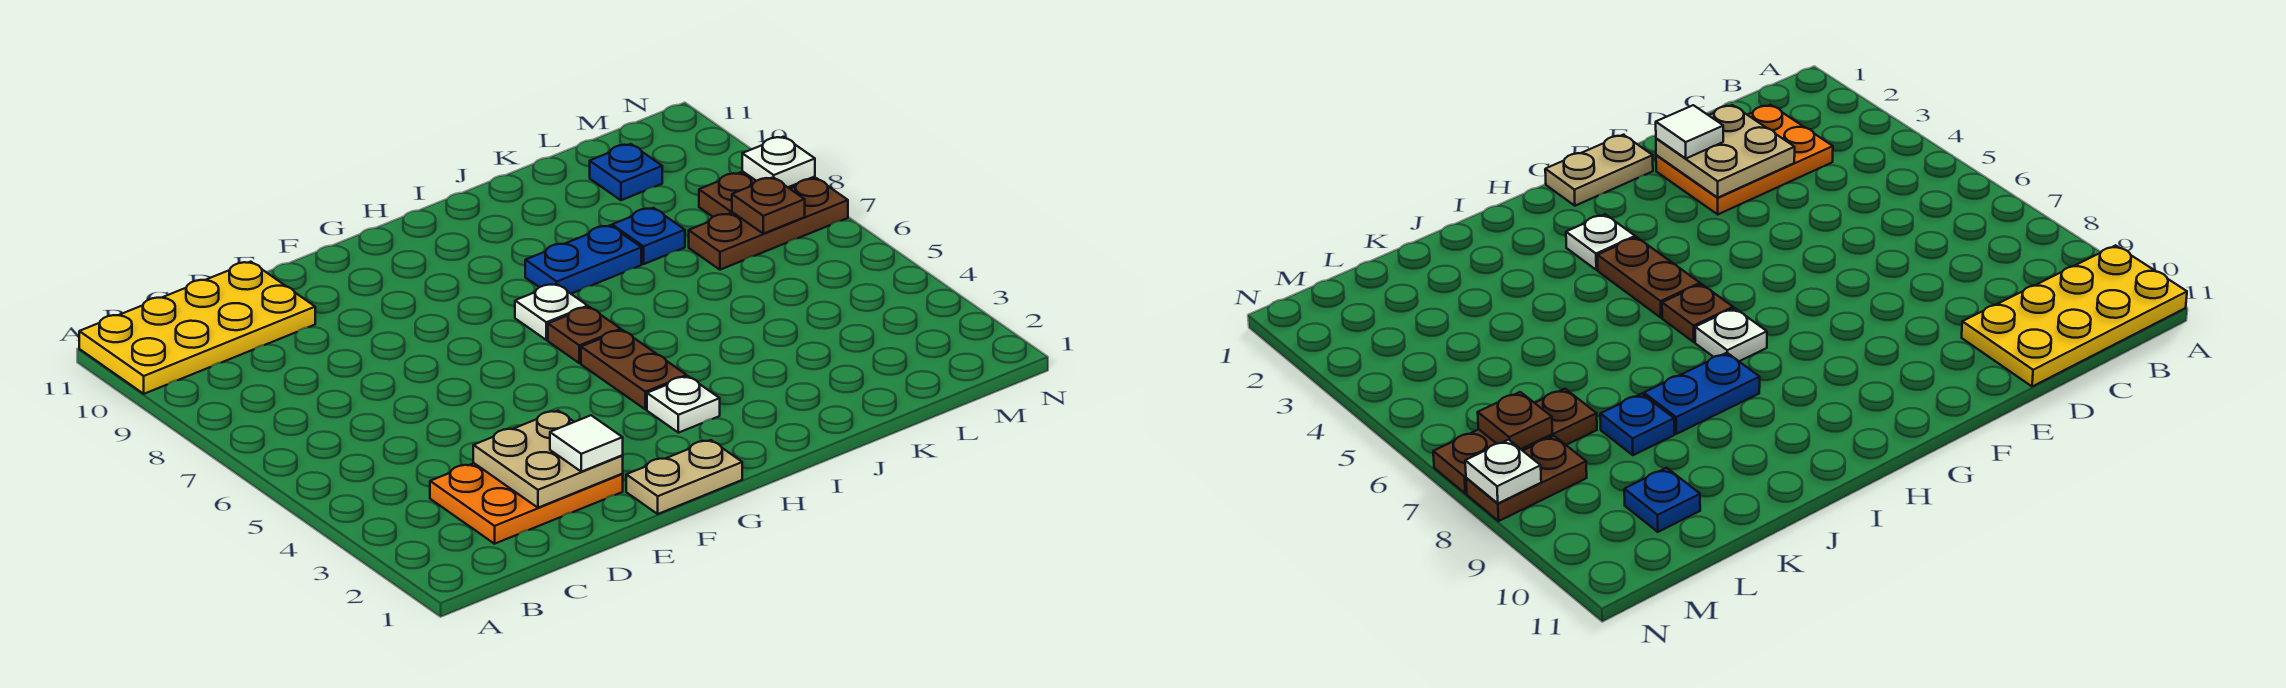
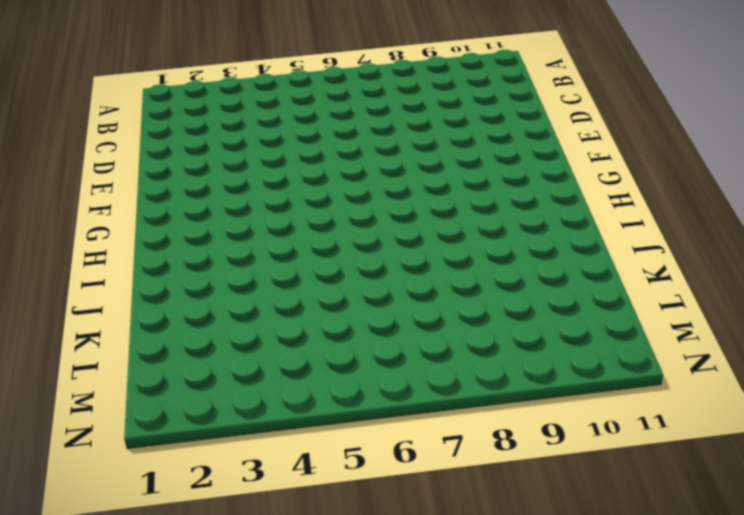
none -> yellow 2x4 plate [79,262,315,394]
none -> orange 2x3 plate [430,463,623,544]
none -> tan 1x2 plate [626,440,742,514]

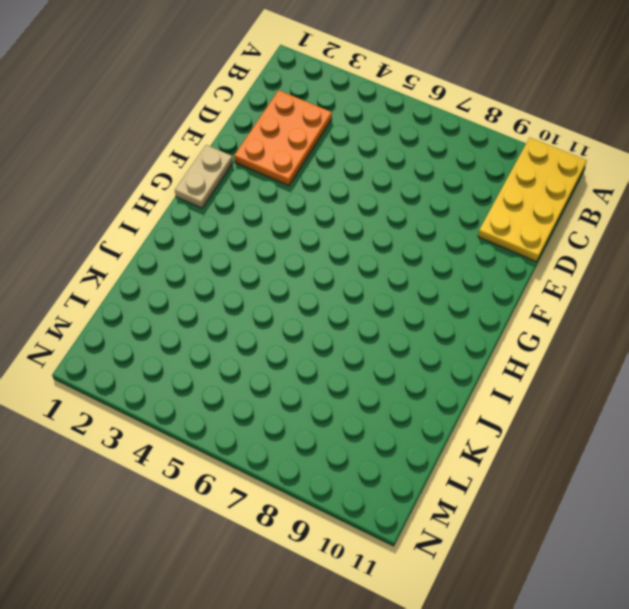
none -> white 1x1 plate [647,376,720,433]
none -> brown 1x2 plate [581,330,687,410]
none -> brown 1x1 plate [548,307,621,363]

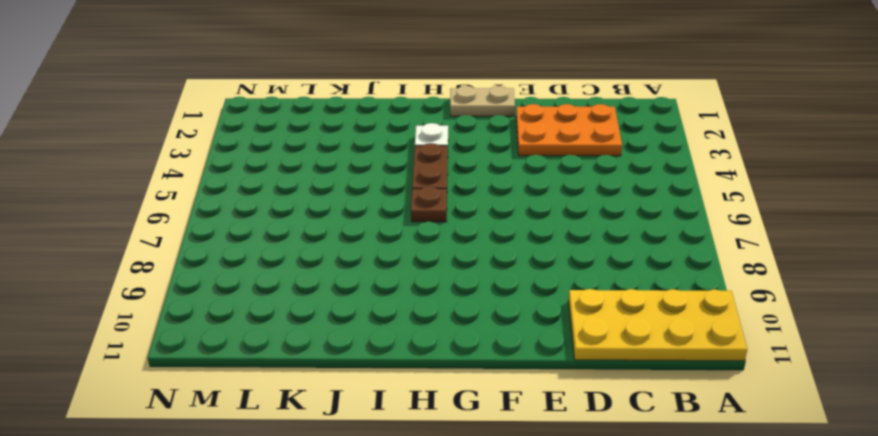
none -> white 1x1 plate [515,284,588,340]
none -> blue 1x2 plate [525,226,641,294]
none -> blue 1x1 plate [612,208,685,264]

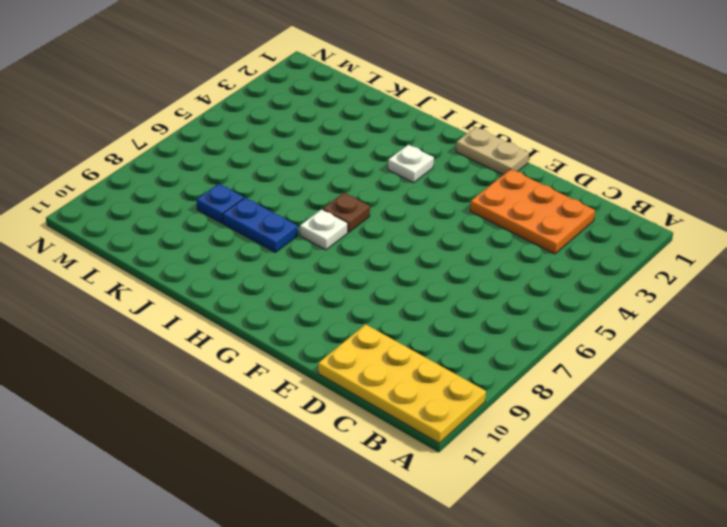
none -> brown 1x2 plate [581,330,687,410]
none -> brown 1x3 plate [689,178,848,270]
none -> blue 1x1 plate [590,144,662,200]

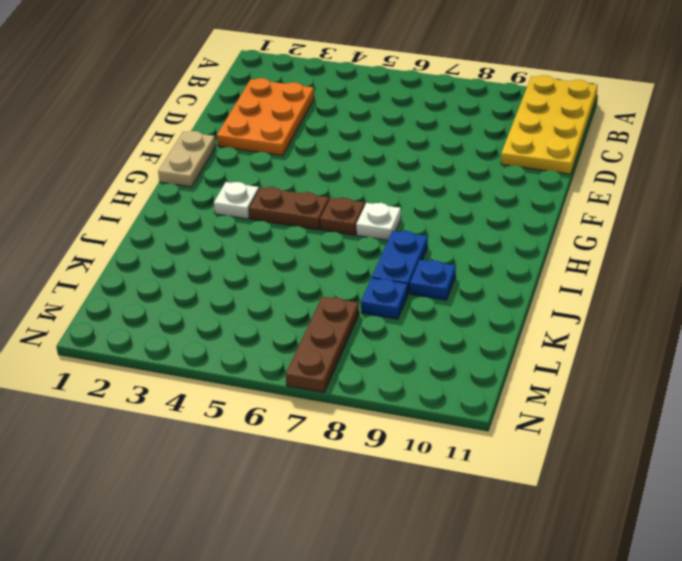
blue 1x1 plate [410,260,456,300] -> blue 1x1 plate moved to [590,144,662,200]
none -> brown 1x2 plate [699,171,815,217]
none -> tan 2x2 plate [473,411,623,508]
none -> brown 1x1 plate [732,177,805,234]

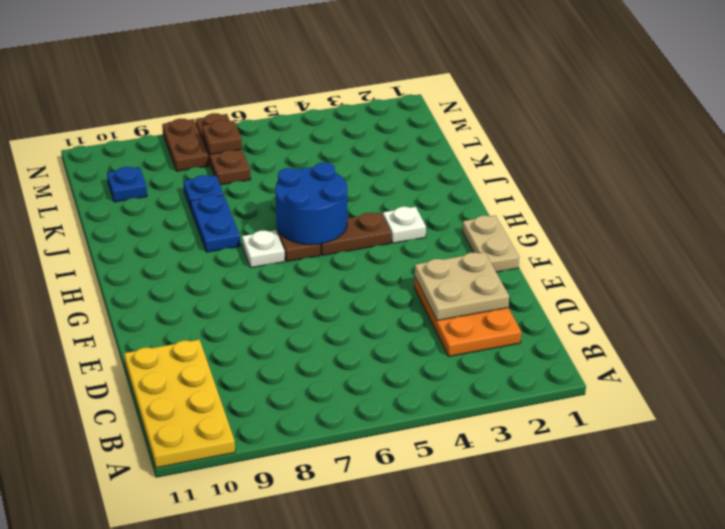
blue 2x2 round brick [275,162,347,245] -> none
none -> white 1x1 plate [742,137,815,187]
none -> white 1x1 tile [550,415,623,472]

